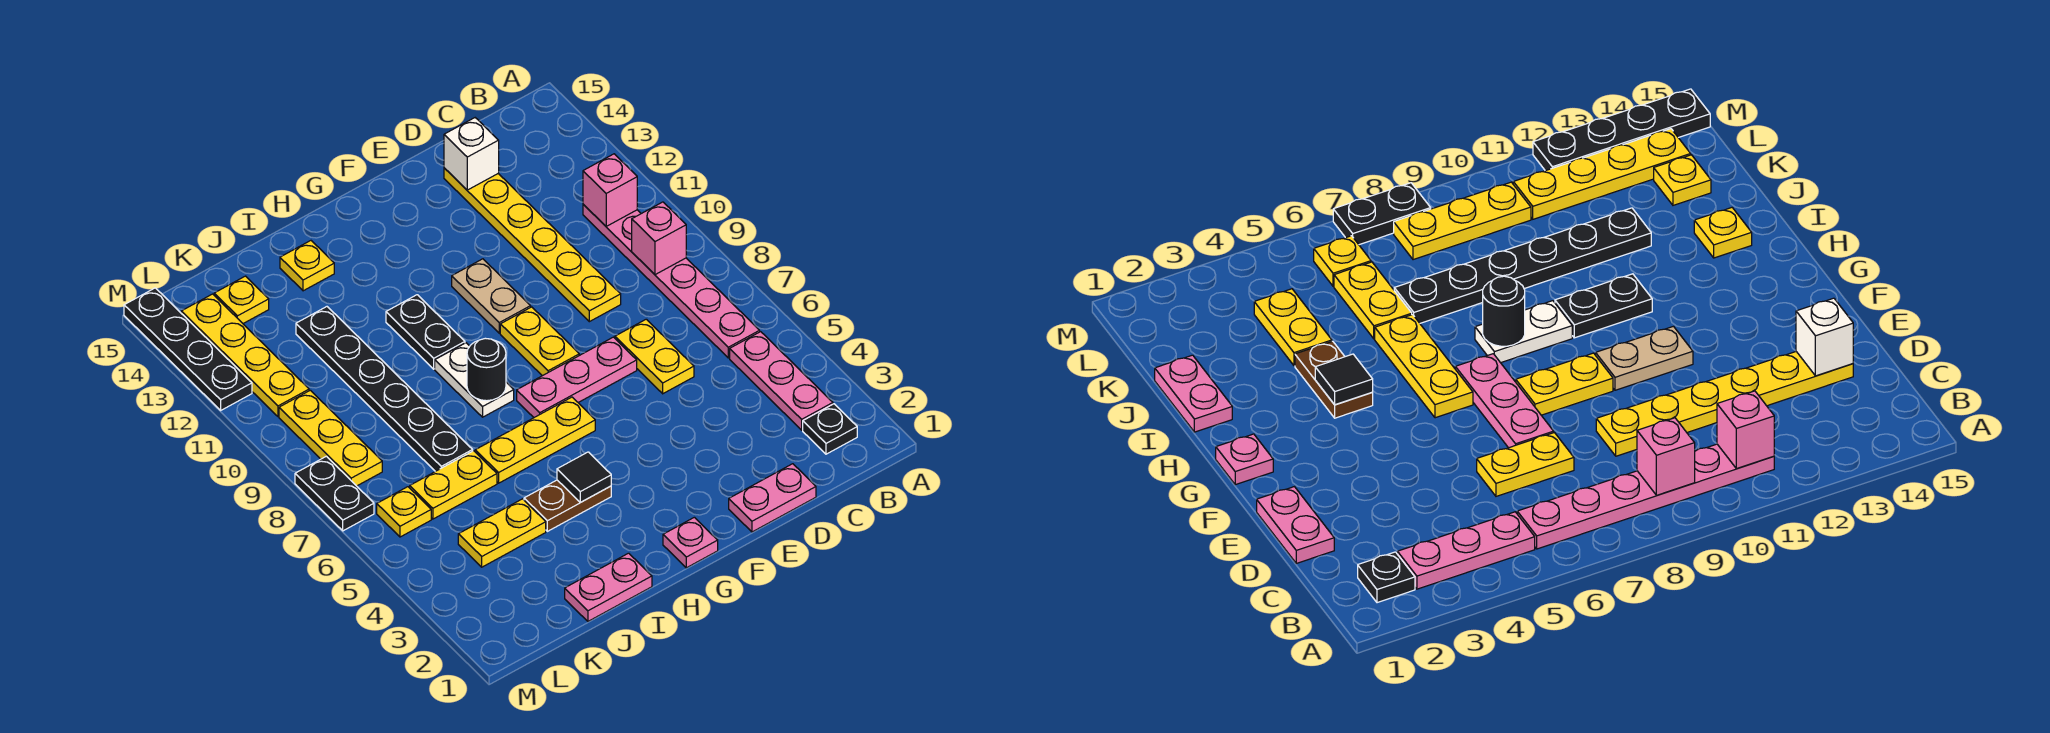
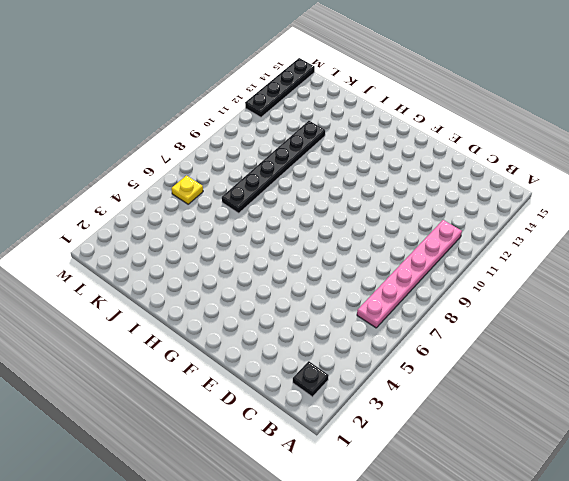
none -> pink 1x3 plate [730,332,833,430]
none -> pink 1x2 plate [729,464,816,532]
none -> yellow 1x2 plate [615,319,694,394]
none -> yellow 1x6 plate [444,168,621,322]

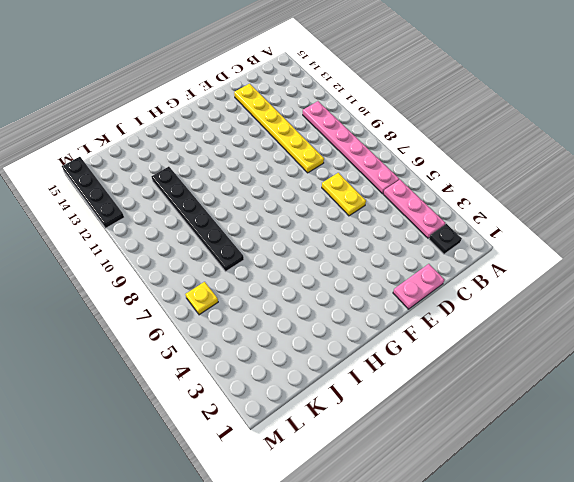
none -> pink 1x3 plate [517,337,637,417]
none -> yellow 1x2 plate [500,307,579,376]
none -> tan 1x2 plate [452,259,531,333]
none -> pink 1x1 plate [663,517,718,568]

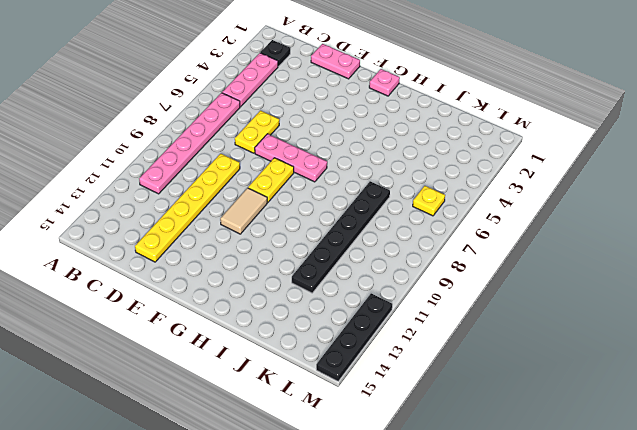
tan 1x2 tile [220,188,267,234] -> tan 1x2 plate [452,259,531,333]
none -> yellow 1x3 plate [475,397,595,483]
none -> brown 1x2 plate [524,480,611,531]
none -> white 1x2 plate [435,343,514,417]
none -> black 1x2 plate [386,295,465,369]

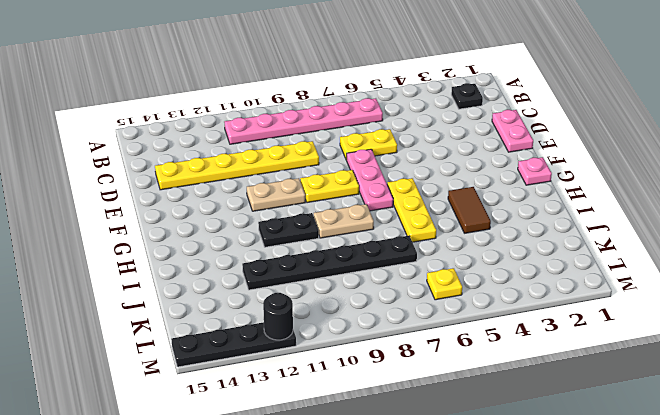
brown 1x2 tile [448,187,491,233] -> brown 1x2 plate [524,480,611,531]
tan 1x2 plate [314,204,374,238] -> white 1x2 plate [435,343,514,417]
black 1x1 round brick [263,293,293,340] -> black 1x1 round brick moved to [467,338,506,401]
none -> pink 1x3 plate [730,332,833,430]
none -> pink 1x2 plate [565,553,652,621]
none -> yellow 1x1 plate [280,241,334,291]
none -> yellow 1x2 plate [458,499,546,567]

